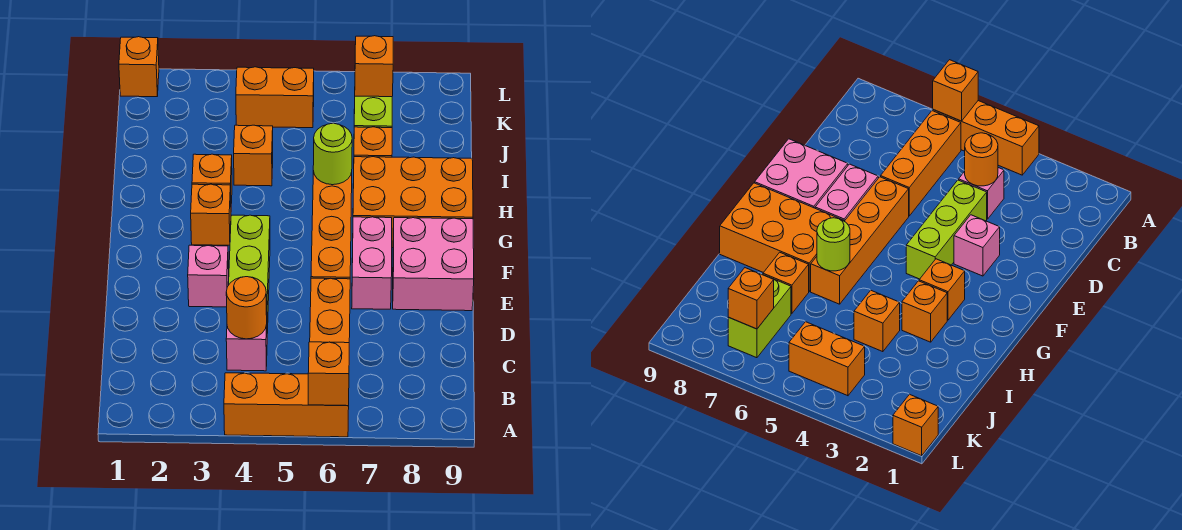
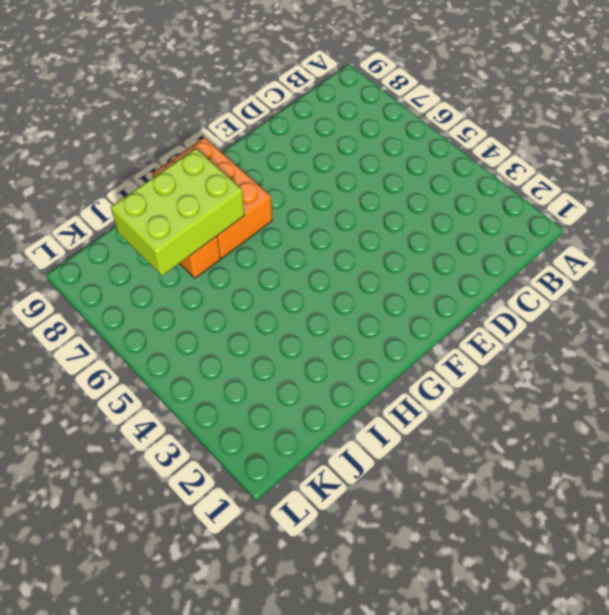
lime 2x3 brick [111,148,245,276] -> none
none -> orange 1x3 brick [224,373,349,437]
none -> orange 1x3 brick [310,278,350,343]
none -> pink 1x1 brick [226,309,267,371]

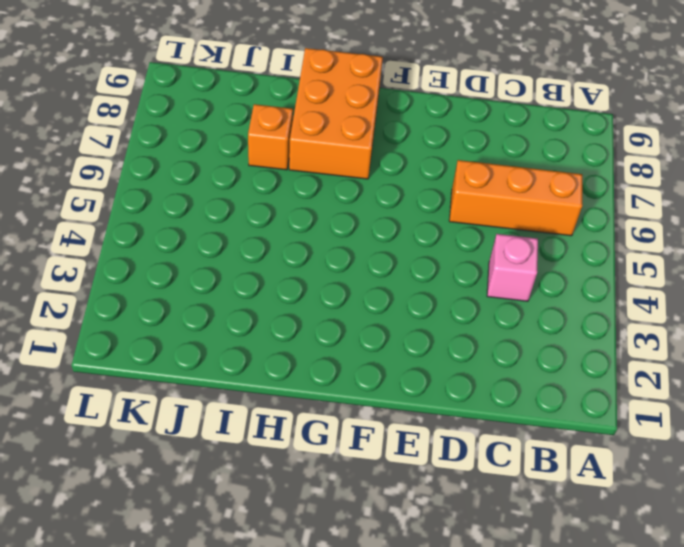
none -> orange 1x3 brick [224,373,349,437]
none -> lime 1x3 brick [229,215,270,333]
none -> pink 1x1 brick [188,245,229,307]

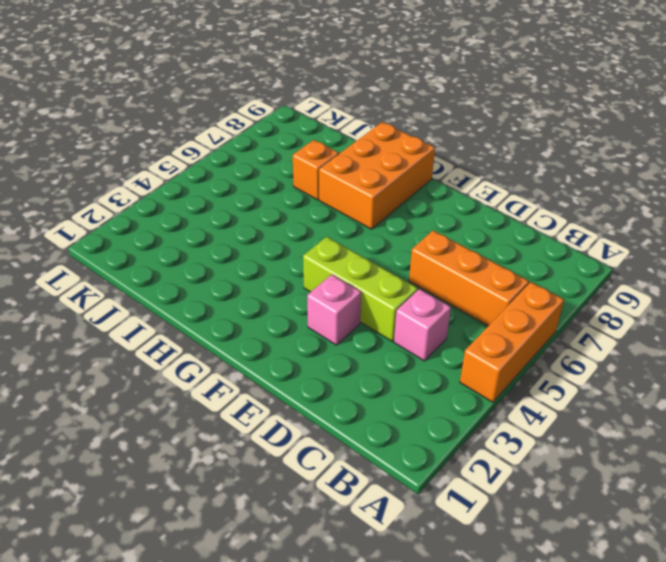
none -> orange 1x4 brick [311,171,352,279]
none -> pink 1x2 brick [352,217,392,309]
none -> pink 2x2 brick [393,218,474,311]

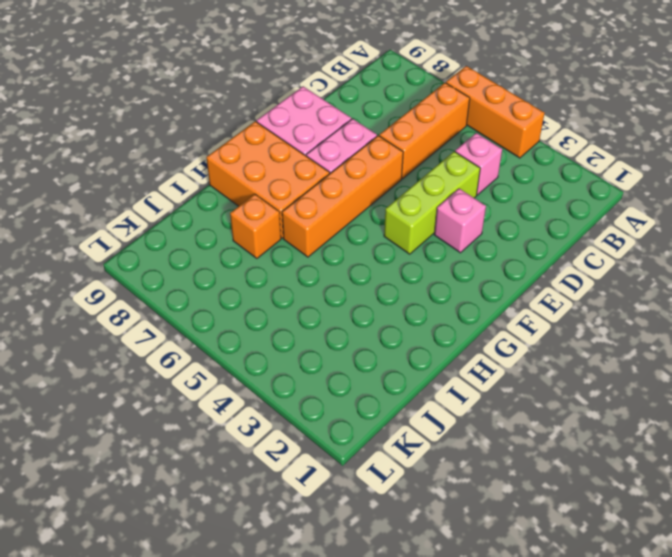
none -> orange 1x1 brick [191,184,231,245]
none -> orange 1x1 brick [192,154,232,204]
none -> orange 1x1 brick [234,125,273,186]

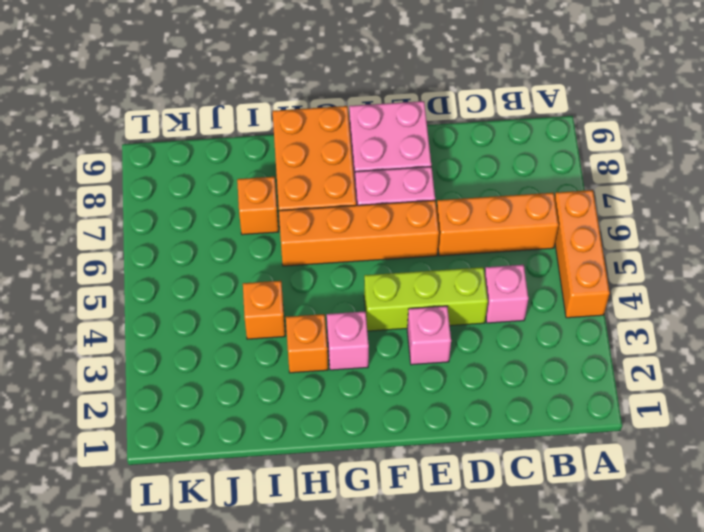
pink 1x1 brick [327,311,369,370] -> orange 1x1 brick [191,184,231,245]
none -> lime 1x2 brick [354,96,392,128]
none -> orange 1x2 brick [236,67,314,128]
none -> orange 1x1 brick [119,37,159,97]

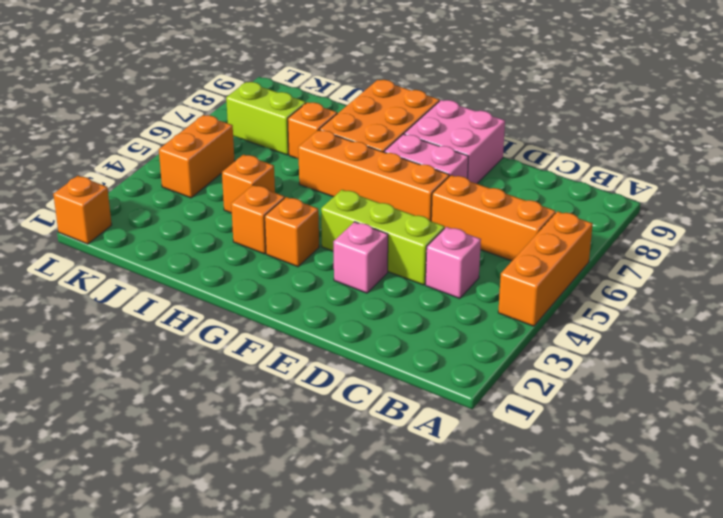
none -> orange 1x1 brick [308,342,349,406]
none -> orange 1x1 round brick [226,277,267,339]
none -> lime 1x1 round brick [313,123,352,185]

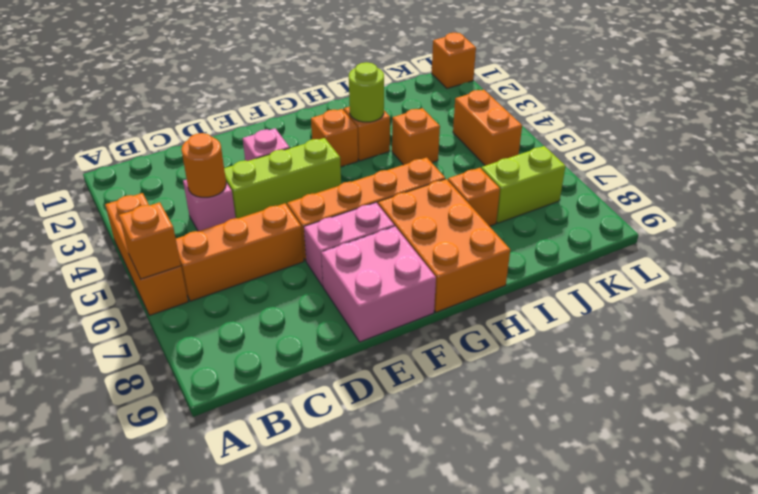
lime 1x1 round brick [349,62,384,122] -> lime 1x1 round brick moved to [313,123,352,185]
none -> orange 1x1 brick [355,36,393,97]

